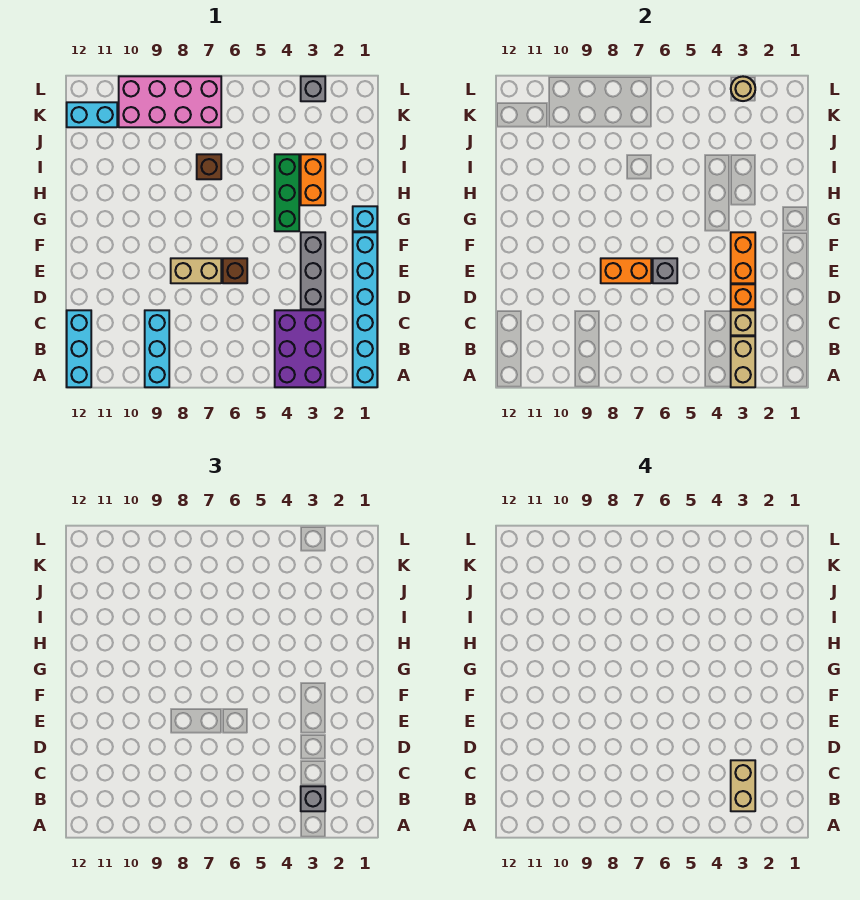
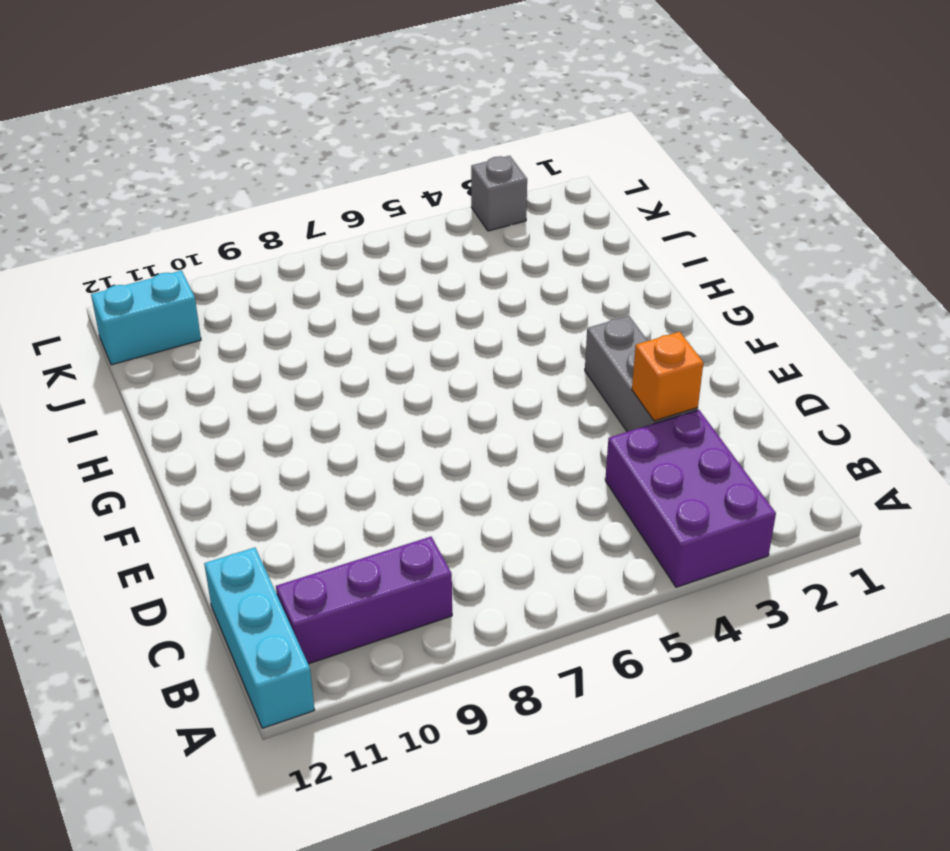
purple 1x3 brick [276,537,452,664] -> cyan 1x3 brick [145,310,169,387]
none -> cyan 1x6 brick [353,232,377,387]
none -> brown 1x1 brick [223,258,247,283]
none -> tan 1x2 brick [171,258,221,283]

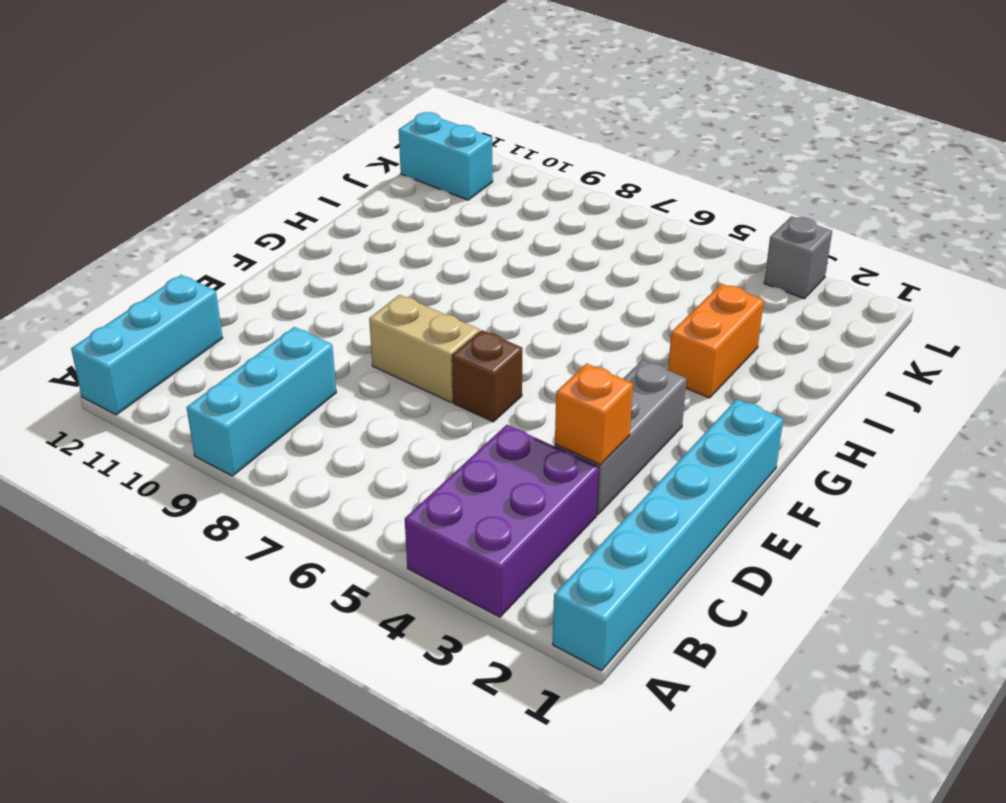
none -> cyan 1x1 brick [353,206,377,231]
none -> green 1x3 brick [275,154,299,231]
none -> brown 1x1 brick [197,154,221,179]

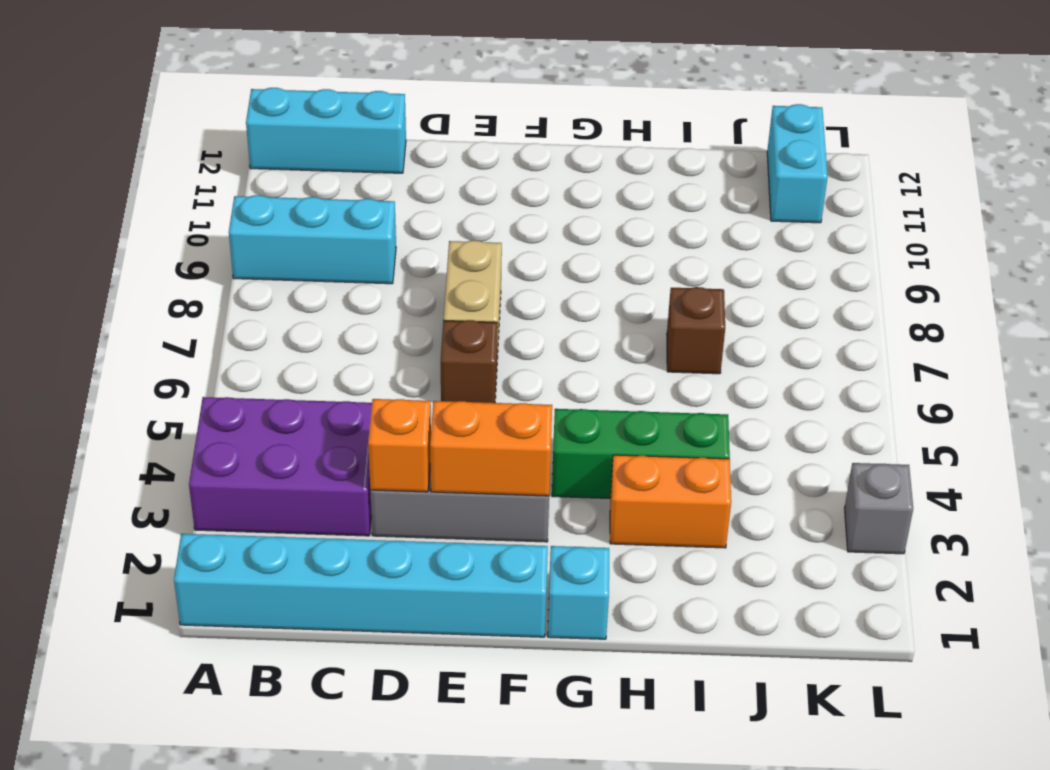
none -> pink 2x4 brick [119,76,221,127]
none -> tan 1x2 brick [731,336,755,387]
none -> tan 1x1 brick [731,310,755,335]

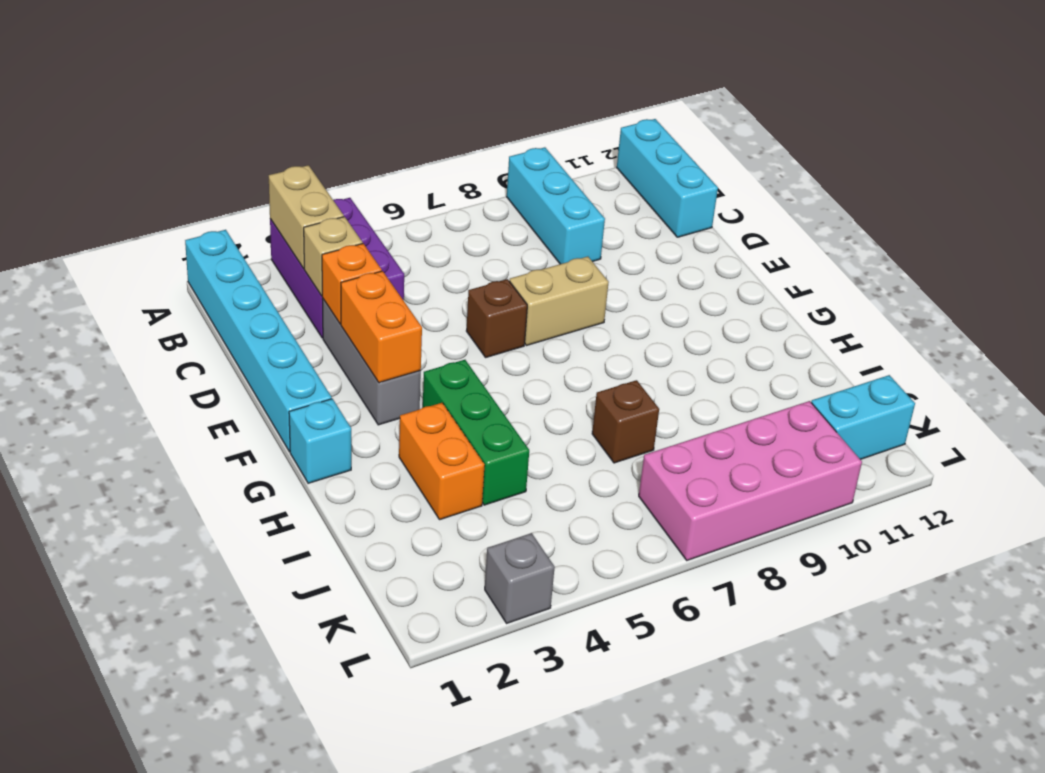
none -> grey 1x1 brick [653,258,677,283]
none -> orange 1x2 brick [601,258,651,283]
none -> tan 1x1 round brick [731,77,755,101]

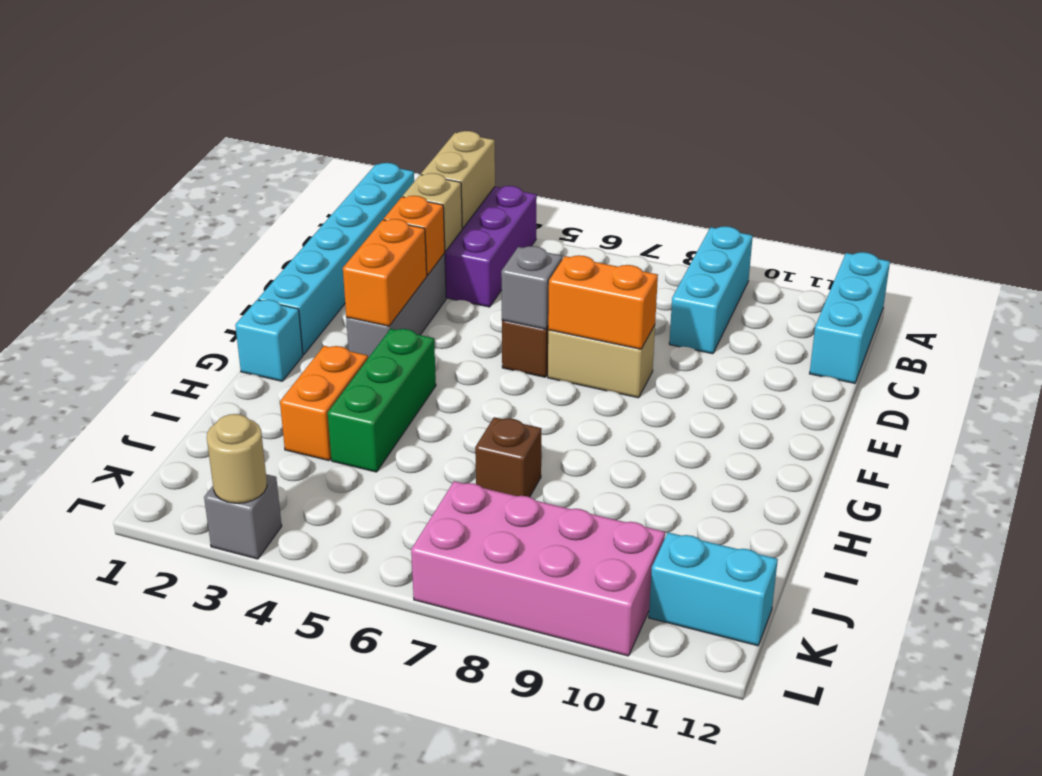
none -> grey 1x1 brick [301,786,325,811]
none -> tan 1x2 brick [731,760,755,811]

